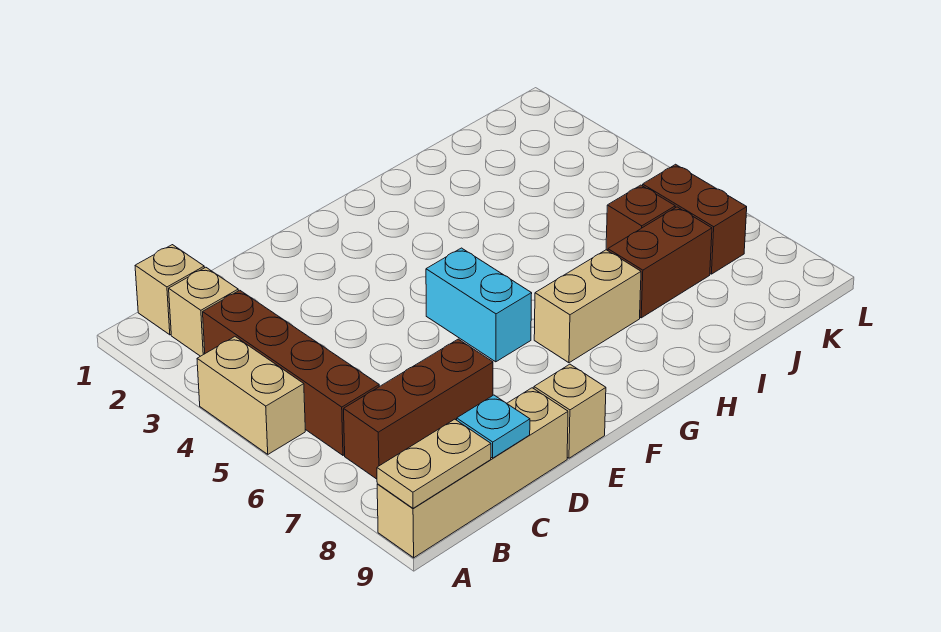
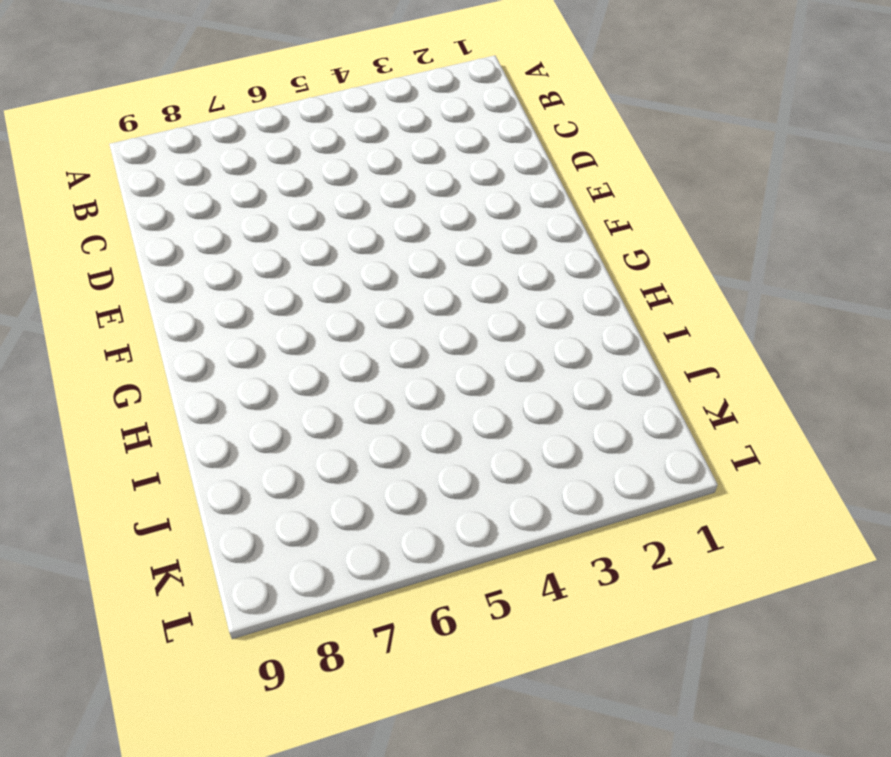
none -> tan 1x2 brick [197,337,305,454]
none -> tan 1x4 brick [377,388,568,558]
none -> tan 1x1 brick [135,245,204,335]

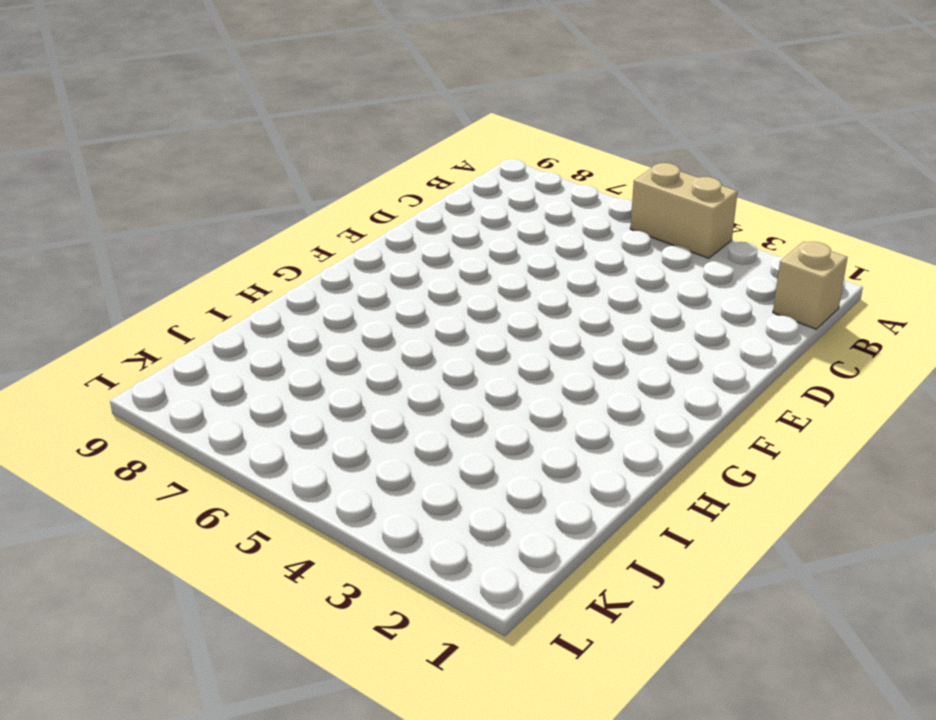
none -> tan 1x4 brick [377,388,568,558]
none -> tan 1x1 brick [169,267,238,356]
none -> brown 1x4 brick [203,290,379,455]

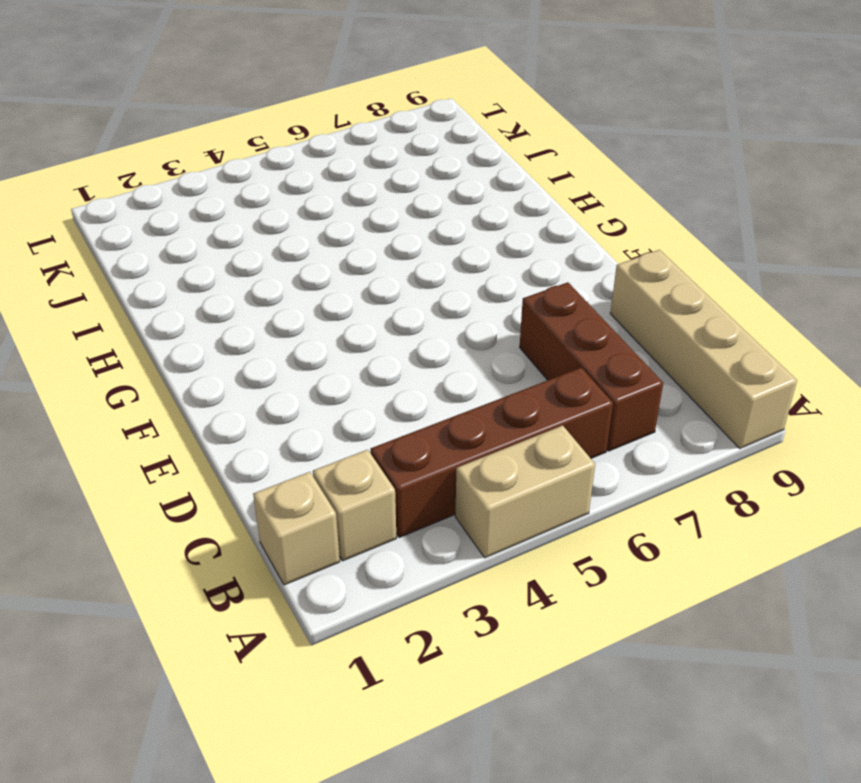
none -> tan 1x1 brick [534,364,606,458]
none -> cyan 1x2 brick [426,248,532,362]
none -> tan 1x2 brick [534,250,641,363]

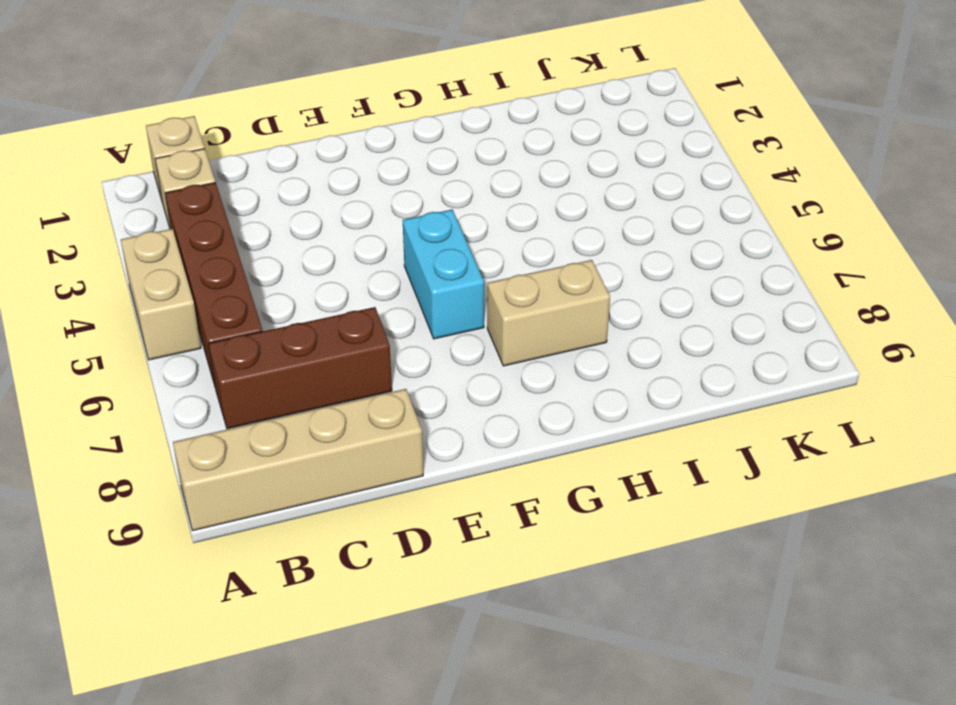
none -> tan 1x1 brick [534,364,606,458]
none -> brown 1x2 brick [608,207,712,318]
none -> brown 1x1 brick [606,185,675,251]

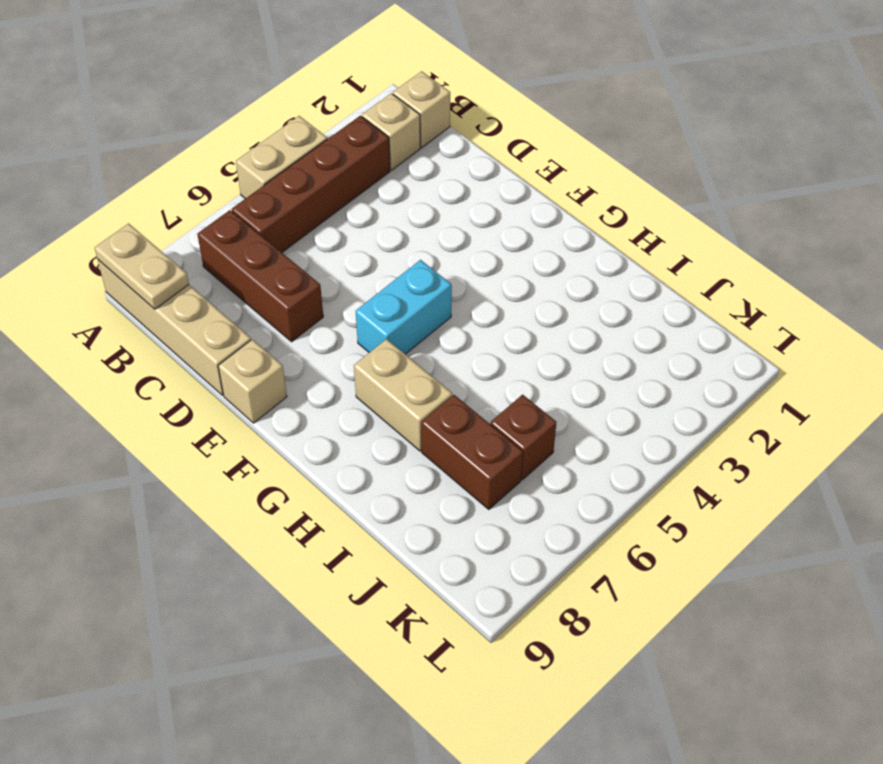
none -> brown 1x2 brick [643,164,747,274]
none -> cyan 1x1 plate [457,395,530,458]

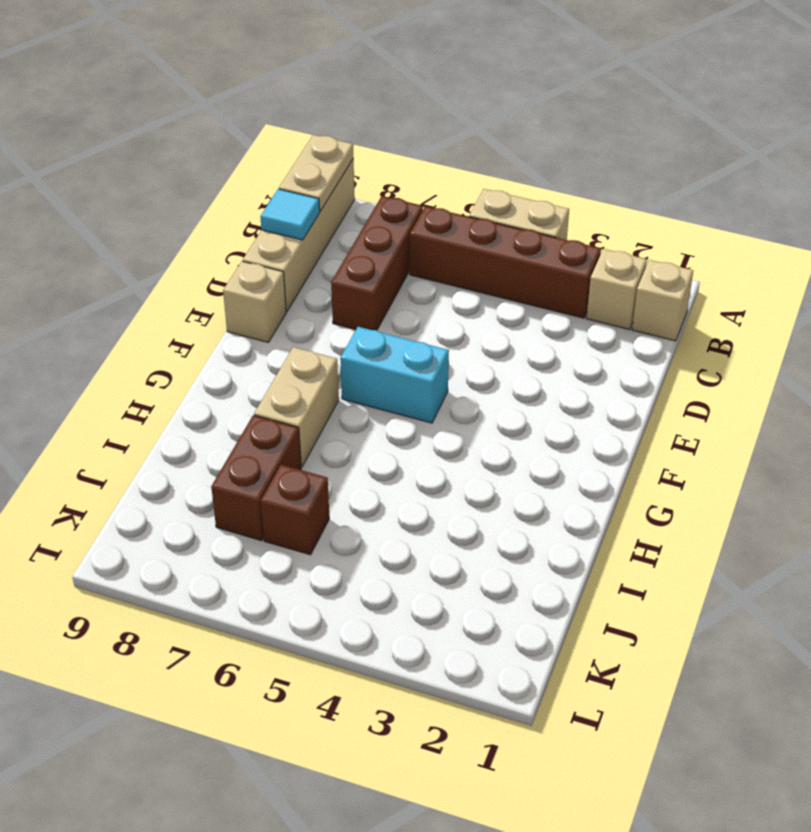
cyan 1x1 tile [260,189,320,240] -> cyan 1x1 plate [457,395,530,458]
none -> brown 1x2 brick [643,164,747,274]

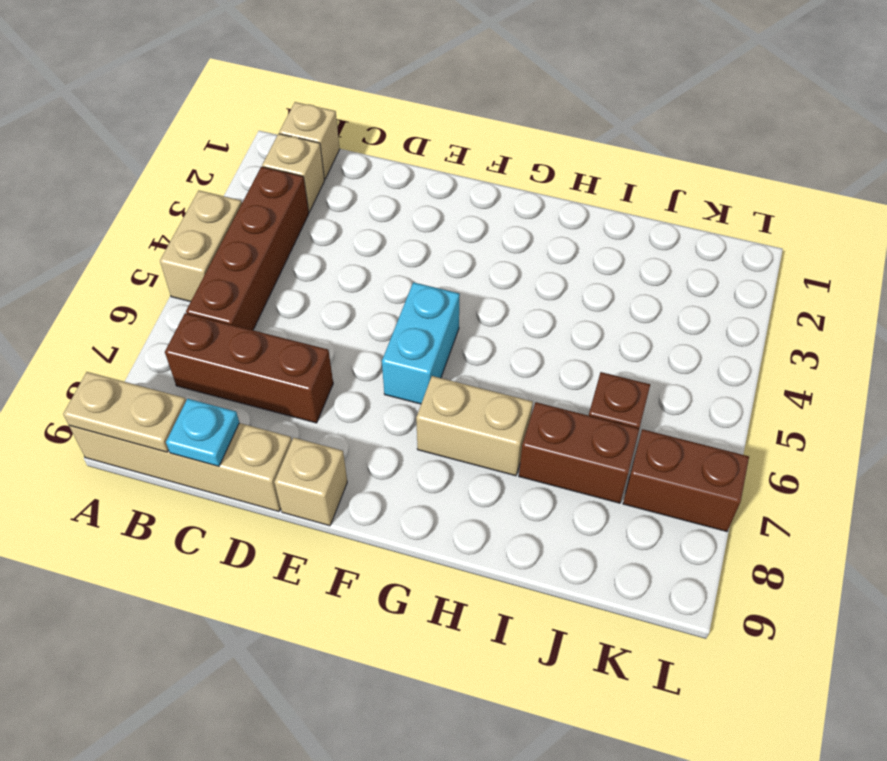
brown 1x2 brick [623,429,749,532] -> brown 1x2 brick turned to [643,164,747,274]

